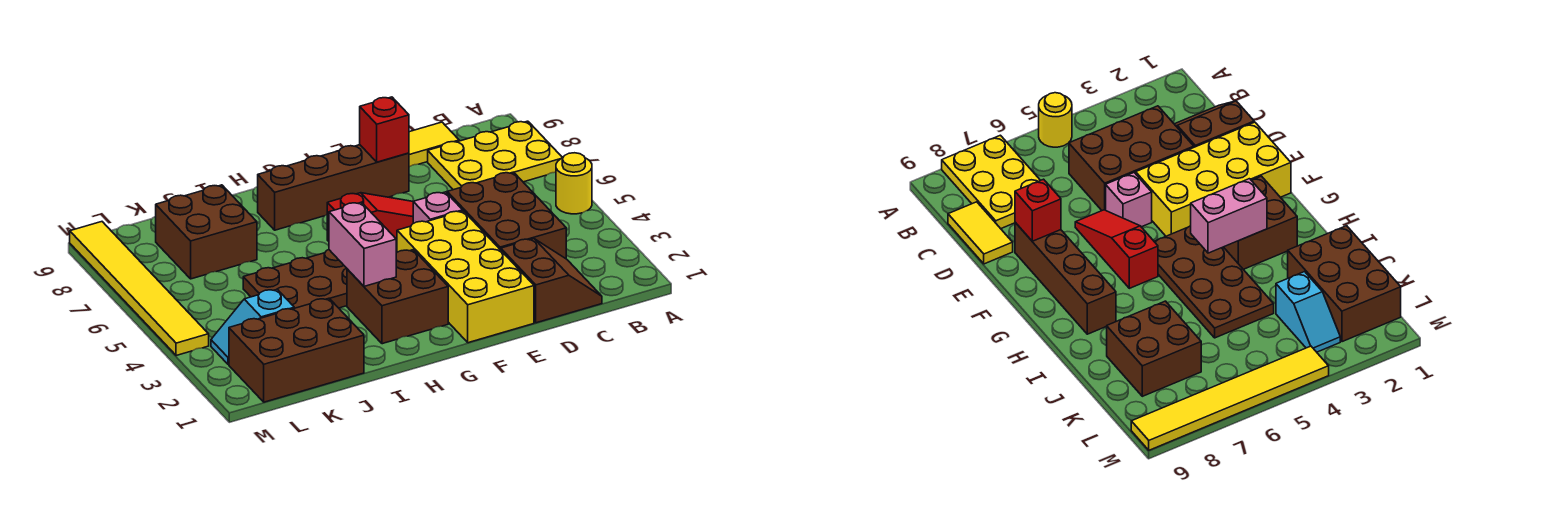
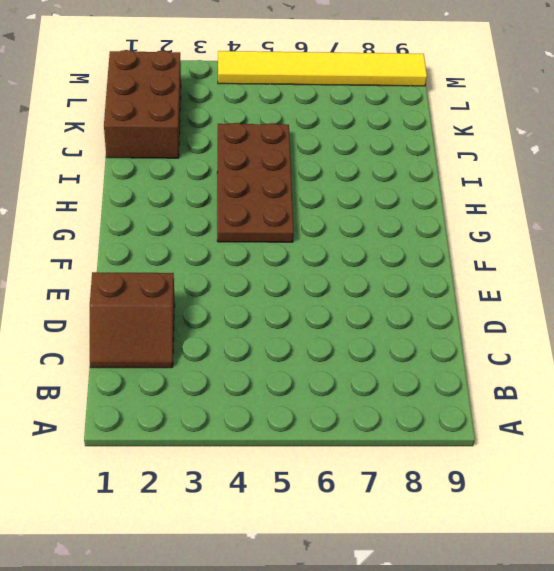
none -> yellow 1x1 round brick [556,153,592,214]
none -> yellow 2x3 plate [428,121,562,190]
none -> brown 2x3 brick [447,172,566,259]

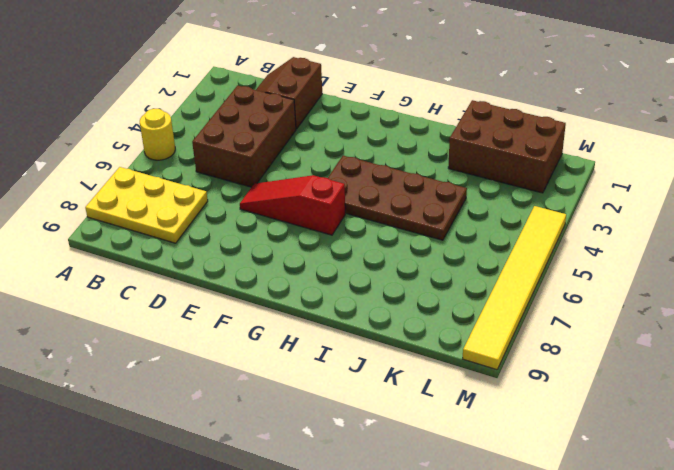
none -> yellow 1x2 tile [409,122,459,167]
none -> yellow 2x4 brick [397,211,534,343]
none -> pink 1x1 brick [413,192,463,223]

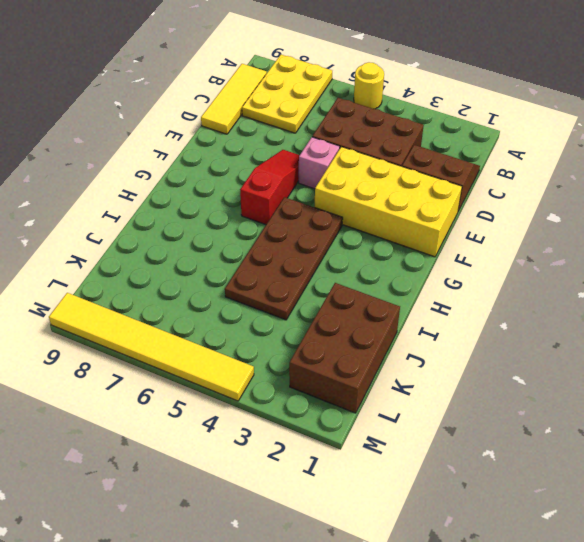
yellow 1x3 tile [201,64,267,134] -> yellow 1x2 tile [409,122,459,167]
none -> brown 1x4 brick [258,145,409,230]
none -> brown 2x2 brick [347,250,448,344]
none -> brown 2x2 brick [156,185,257,279]

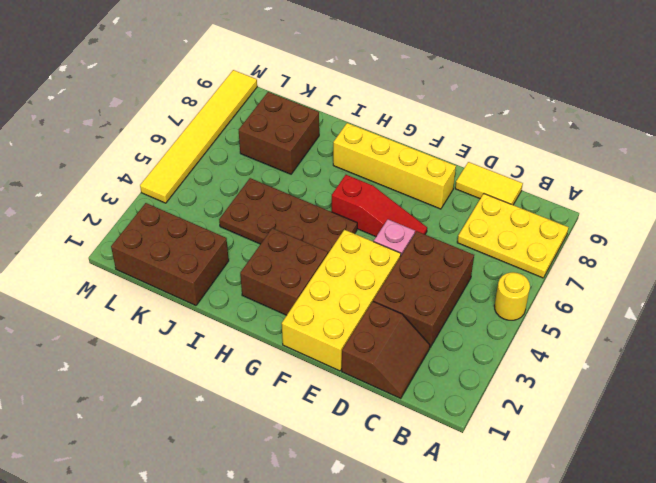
yellow 1x4 brick [333,123,456,209] -> brown 1x4 brick [258,145,409,230]
none -> cyan 1x2 slope [211,289,294,364]
none -> red 1x1 brick [360,97,409,162]
none -> pink 1x2 brick [329,202,396,286]

